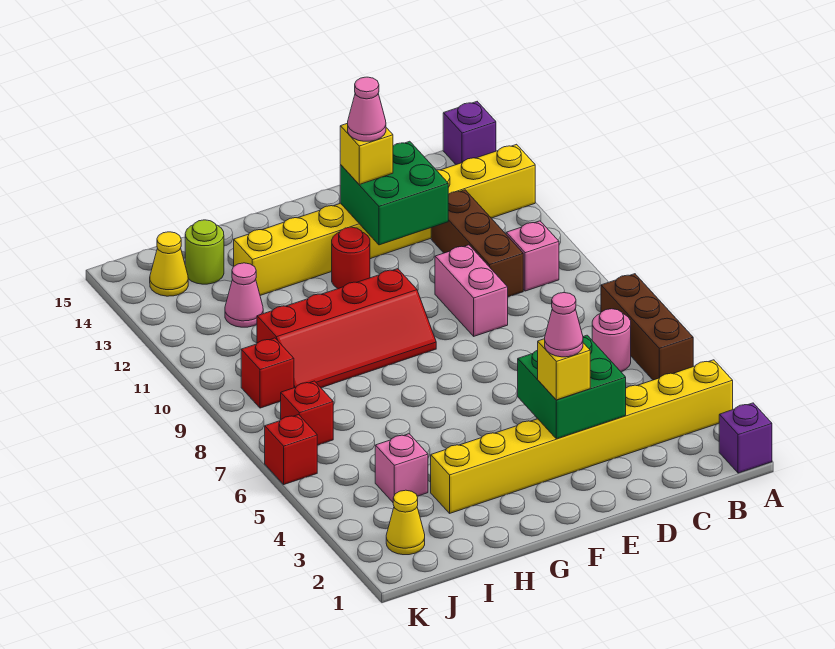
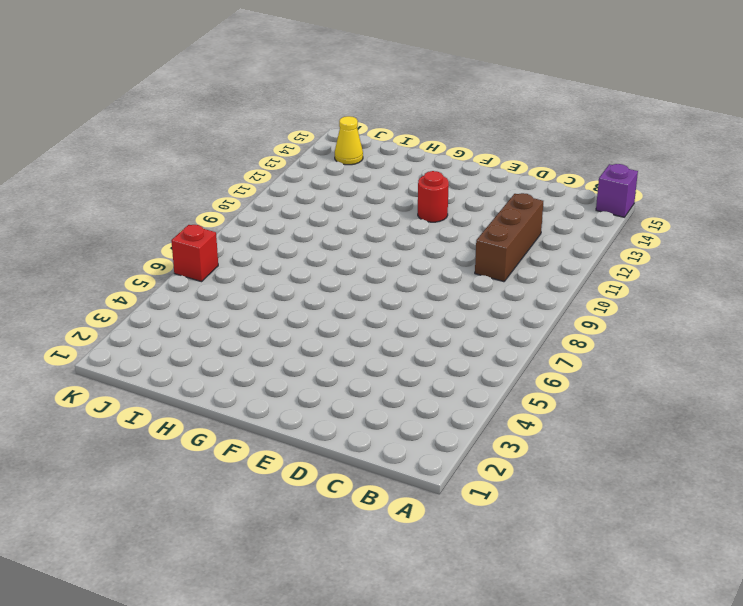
none -> purple 1x1 brick [719,403,772,473]
none -> yellow 1x8 brick [431,360,733,513]
none -> brown 1x3 brick [601,274,693,380]

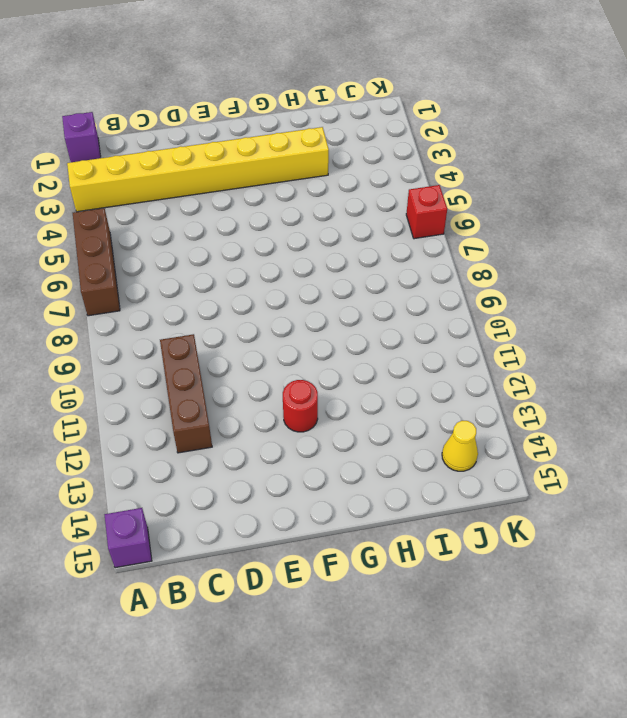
none -> yellow 1x8 brick [234,144,535,295]
none -> pink 1x1 round brick [592,309,631,371]
none -> pink 1x1 brick [506,221,559,291]

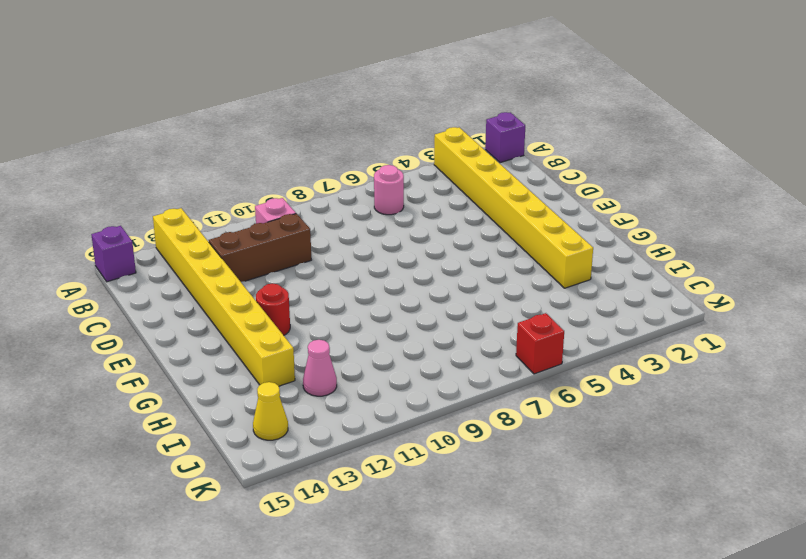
none -> brown 1x3 brick [601,274,693,380]
none -> pink 1x2 brick [435,245,508,336]
none -> red 2x4 slope [257,269,436,388]

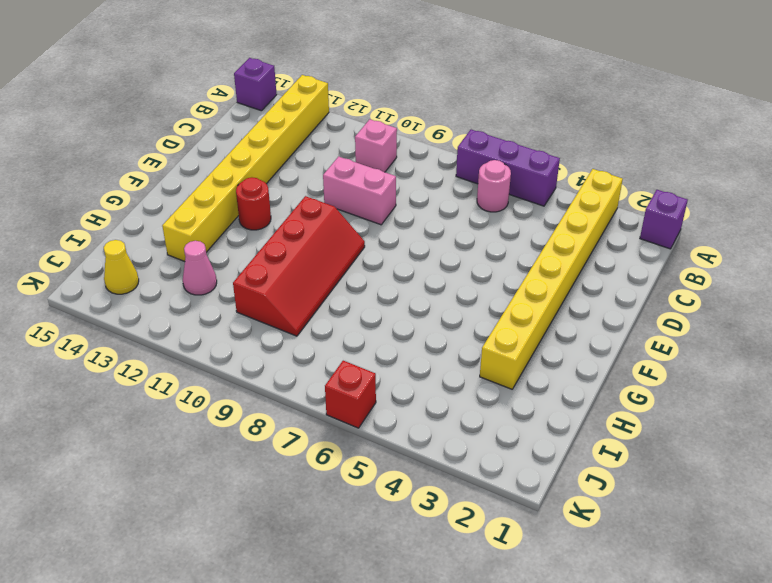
purple 1x3 brick [456,130,560,206] -> brown 1x3 brick [601,274,693,380]
none -> brown 1x3 brick [431,190,523,297]
none -> pink 1x1 brick [375,434,428,502]
none -> lime 1x1 round brick [185,220,224,284]

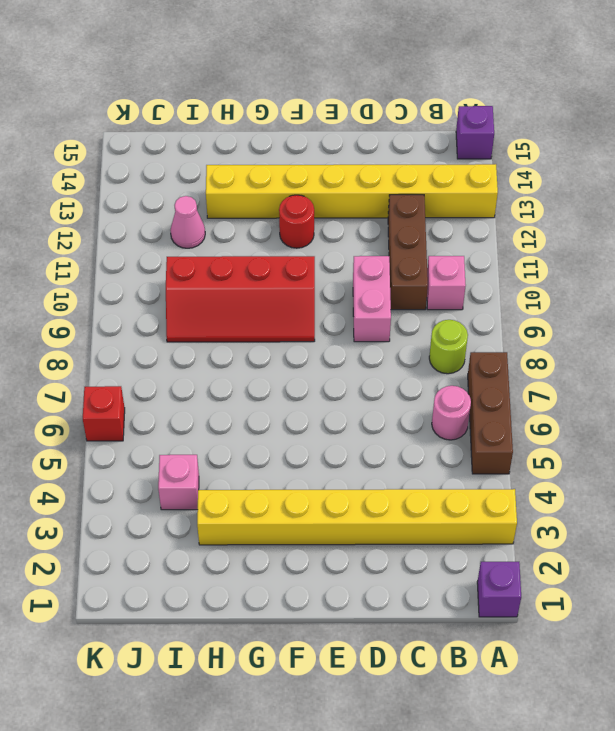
lime 1x1 round brick [429,320,468,374] -> lime 1x1 round brick moved to [185,220,224,284]
none -> yellow 1x1 cone [386,490,425,555]
none -> red 1x1 brick [281,381,333,445]
none -> red 1x1 brick [241,338,294,408]

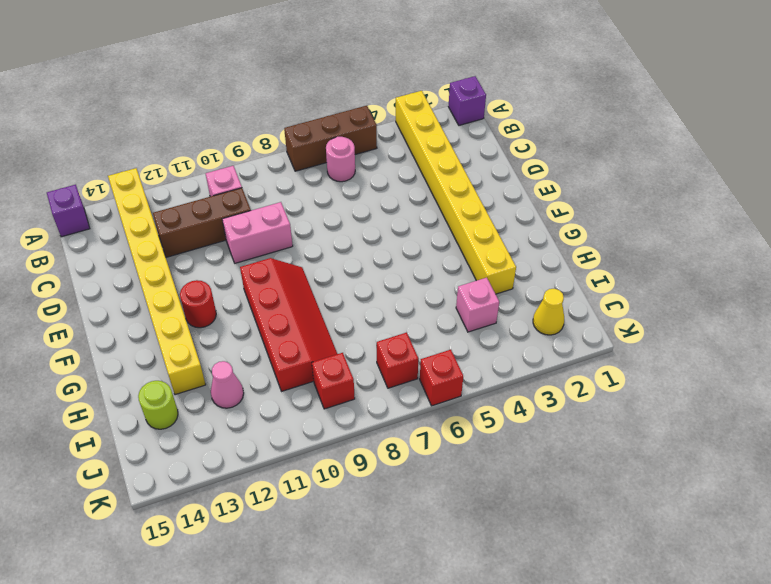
none -> yellow 1x1 cone [150,232,188,296]
none -> green 2x2 brick [518,335,626,439]
none -> green 2x2 brick [340,141,448,245]

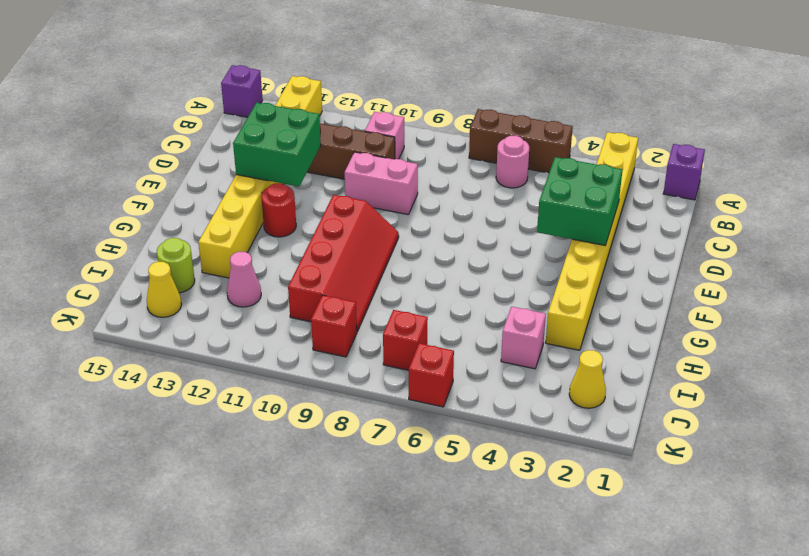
none -> yellow 1x1 brick [538,339,590,400]
none -> yellow 1x1 brick [340,123,393,184]
none -> pink 1x1 cone [545,293,583,357]

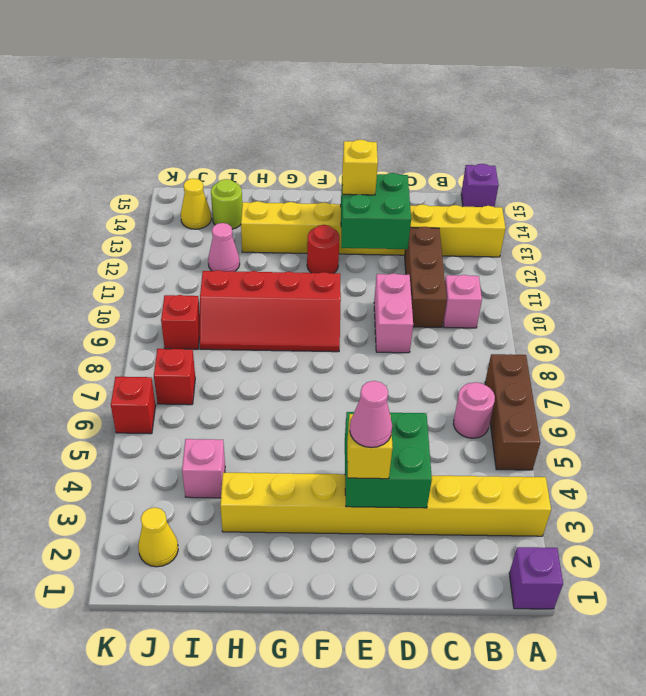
none -> pink 1x1 cone [348,77,386,141]

